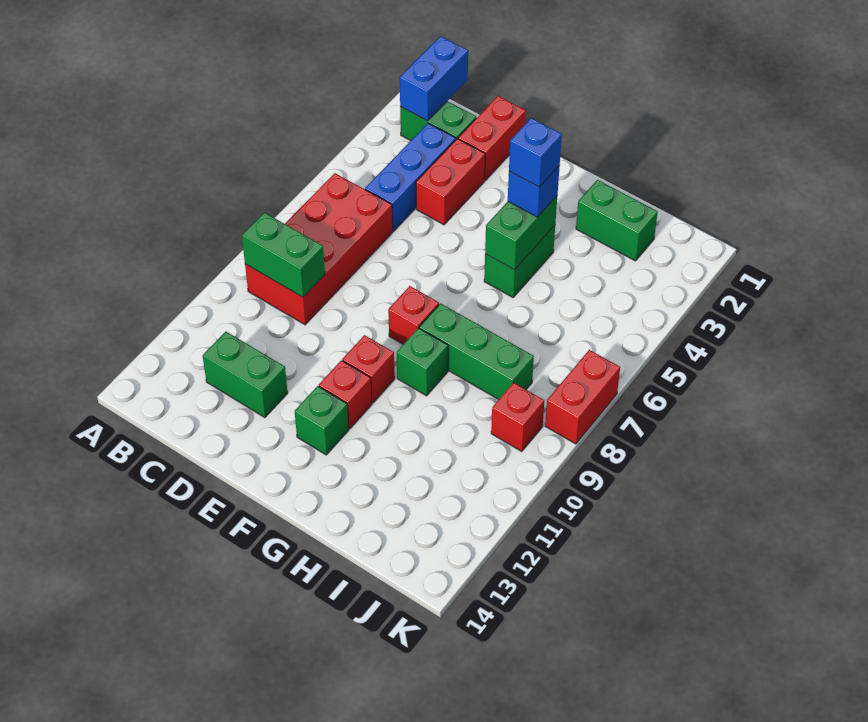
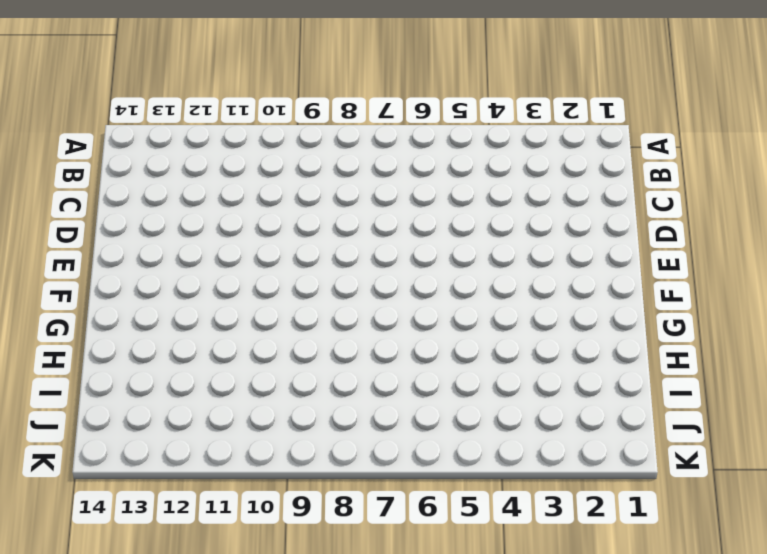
none -> green 1x2 brick [400,101,476,141]
none -> red 2x4 brick [245,173,393,325]
none -> blue 1x3 brick [365,123,456,231]

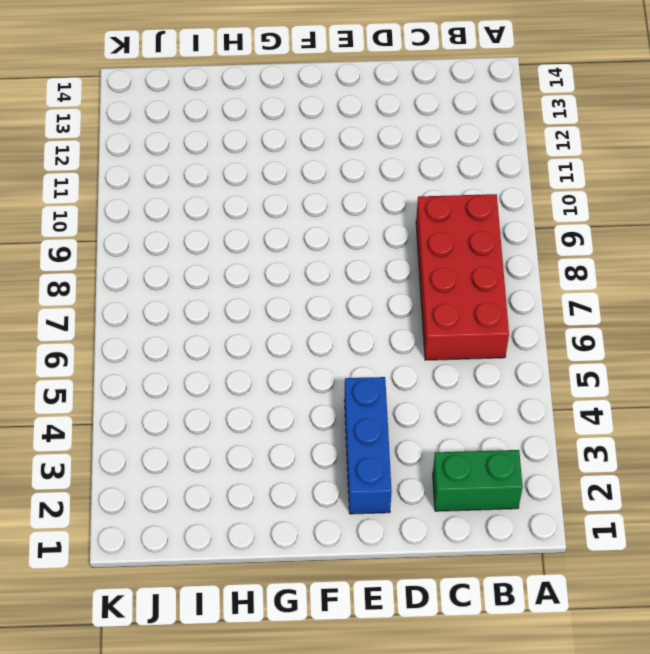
blue 1x3 brick [344,377,392,514] -> blue 1x3 brick moved to [365,123,456,231]
none -> green 1x2 brick [203,332,288,418]
none -> red 1x2 brick [458,96,526,180]
none -> red 1x2 brick [416,139,485,225]

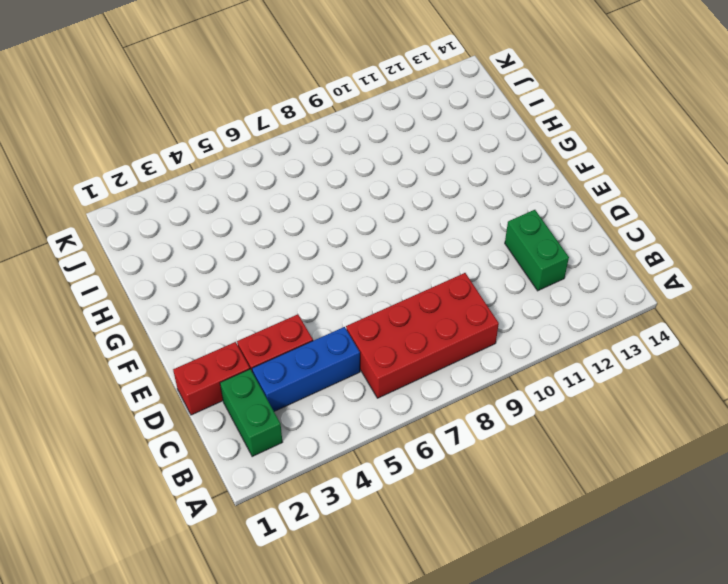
none -> red 1x1 brick [388,286,439,344]
none -> red 1x1 brick [342,335,395,403]
none -> red 1x1 brick [319,360,372,429]

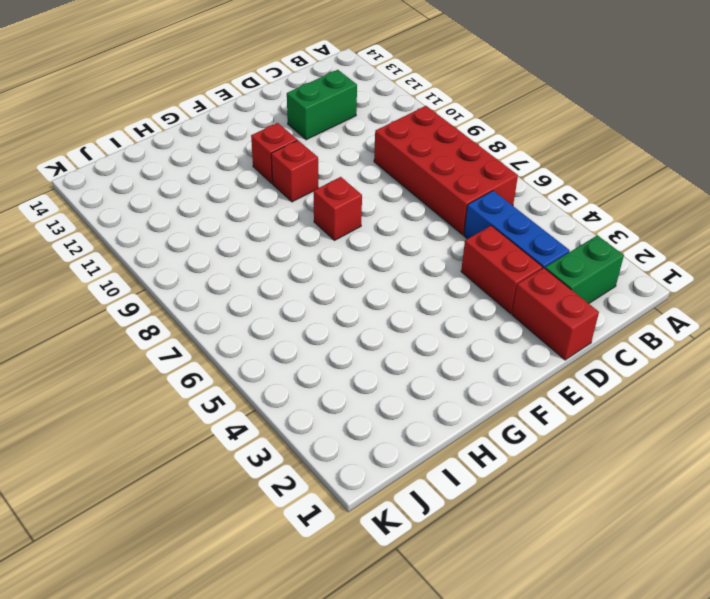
none -> green 1x1 brick [295,386,349,455]
none -> green 1x2 brick [484,225,555,297]
none -> green 1x3 brick [419,303,534,399]

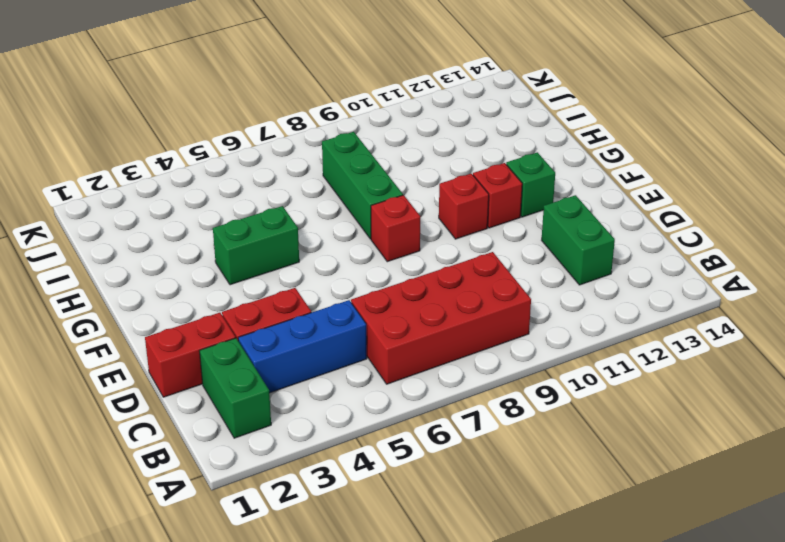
none -> green 1x1 brick [397,328,448,396]
none -> green 1x2 brick [576,180,658,261]
none -> red 1x1 brick [491,383,544,452]

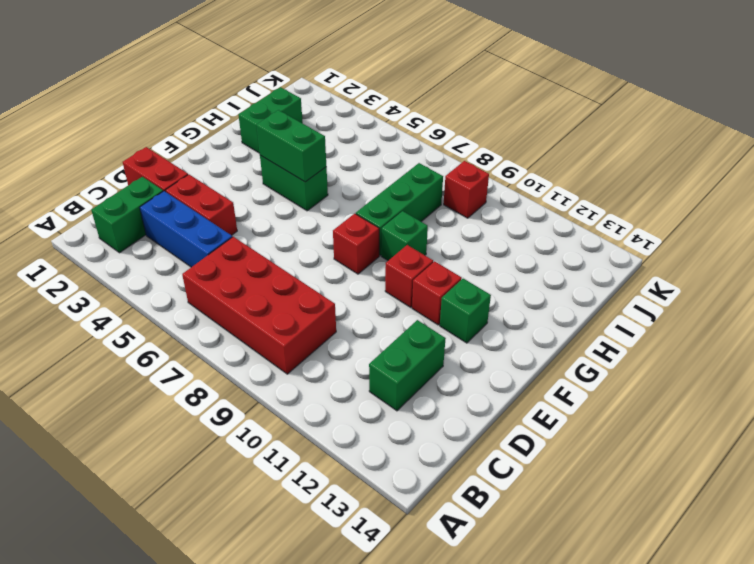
none -> red 1x2 brick [545,350,620,444]
none -> blue 1x2 brick [400,36,468,121]
none -> green 1x2 brick [242,213,325,297]

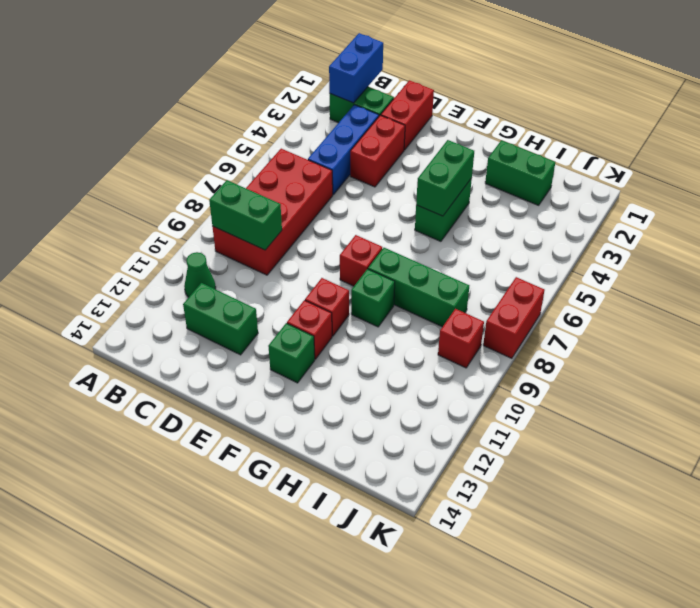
green 1x1 cone [184,252,216,297] -> none
none -> blue 1x1 brick [508,165,560,217]
none -> blue 1x1 brick [509,118,562,187]

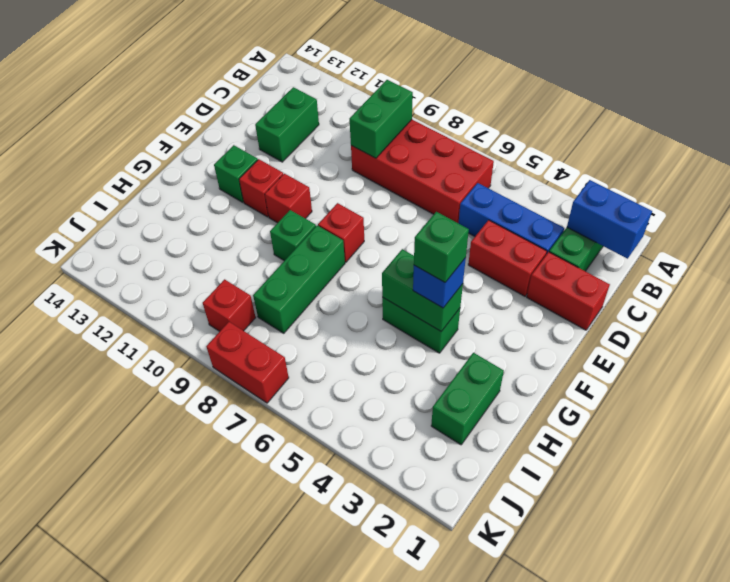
green 1x1 brick [414,212,469,282] -> blue 1x1 brick [509,118,562,187]

